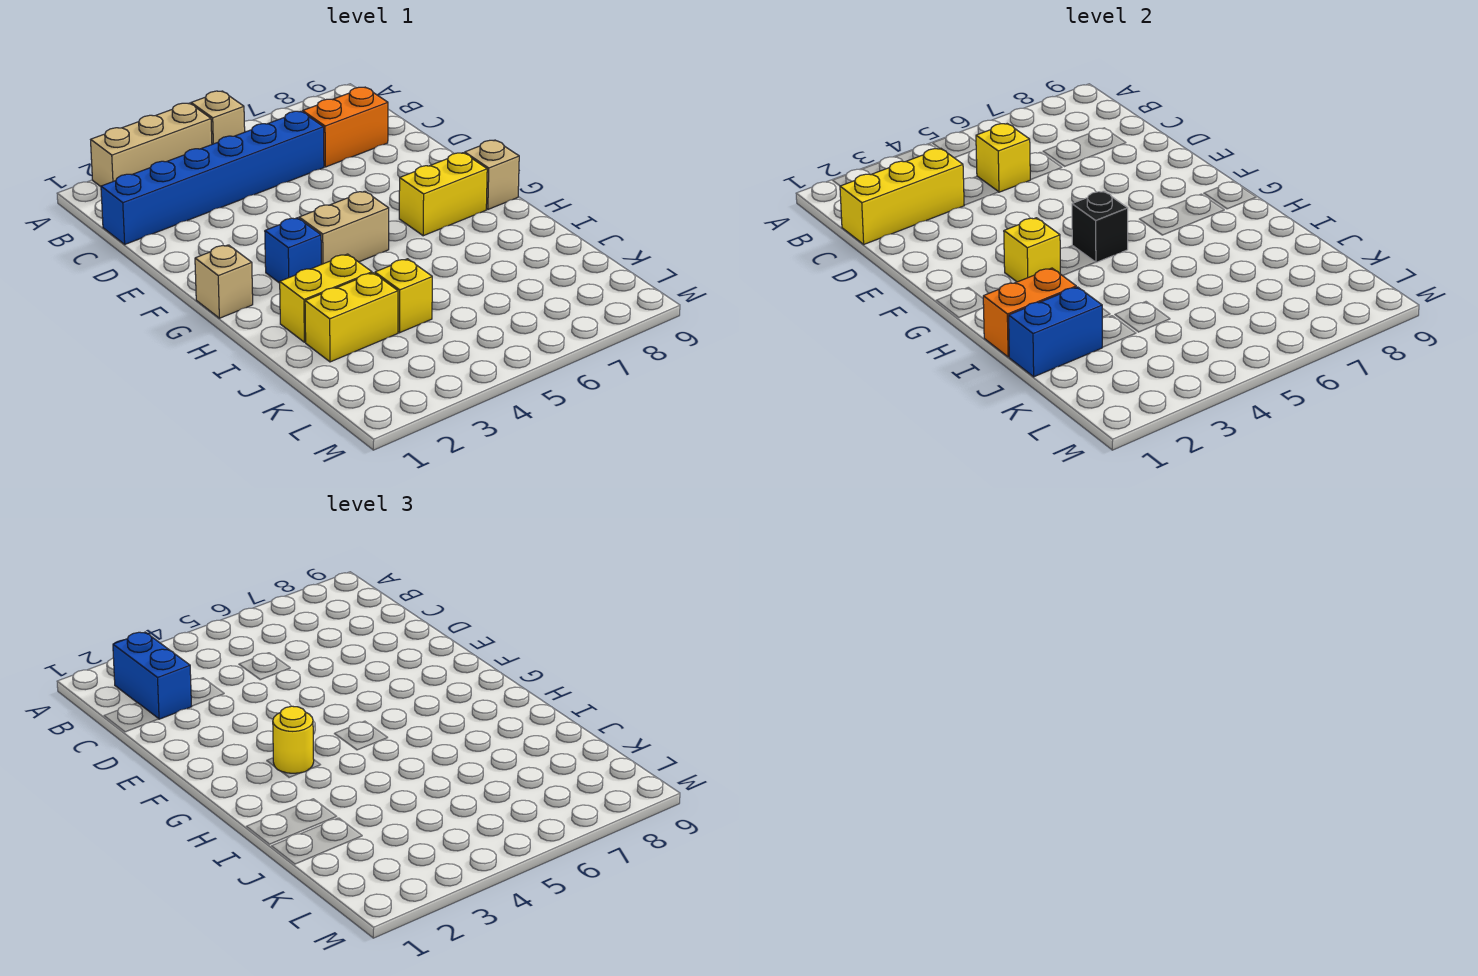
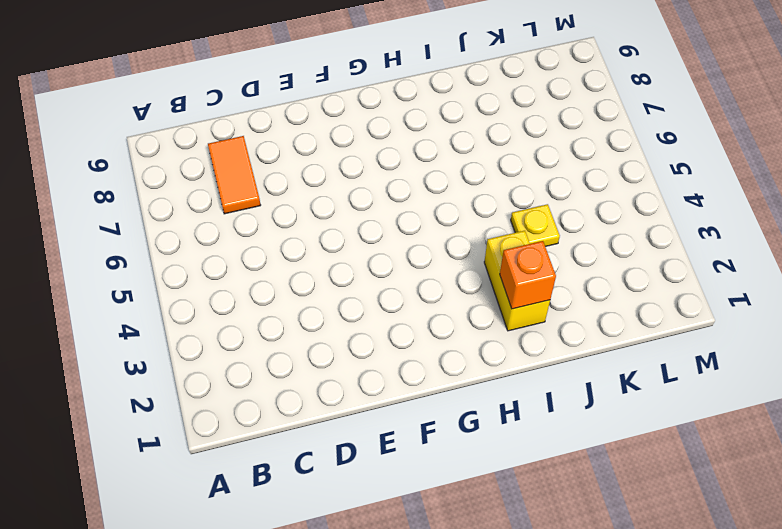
orange 1x2 tile [208,136,261,214] -> orange 1x2 brick [303,87,388,167]
orange 1x1 brick [500,241,556,309] -> orange 1x2 brick [983,268,1076,357]
yellow 1x1 plate [511,204,560,247] -> yellow 1x1 brick [375,259,432,333]
none -> tan 1x3 brick [91,103,212,187]
none -> tan 1x1 brick [191,91,245,144]
none -> blue 1x6 brick [101,111,324,244]

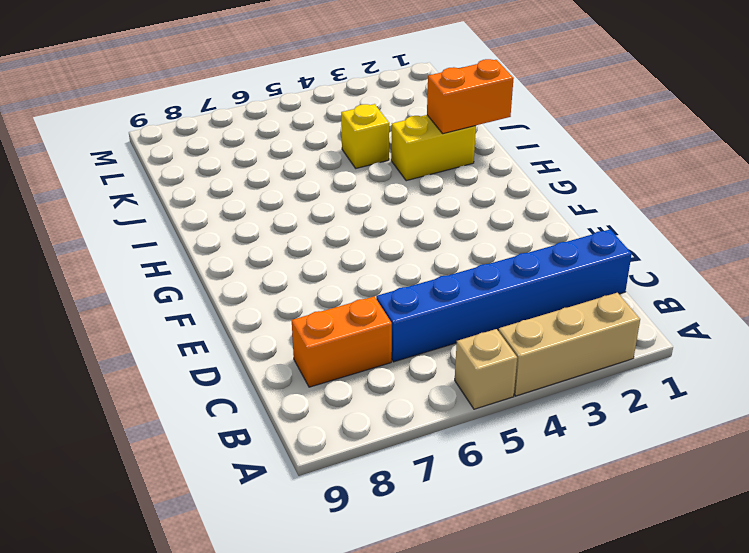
none -> tan 1x1 brick [195,245,253,318]
none -> blue 1x1 brick [265,218,321,283]
none -> tan 1x2 brick [299,191,389,264]

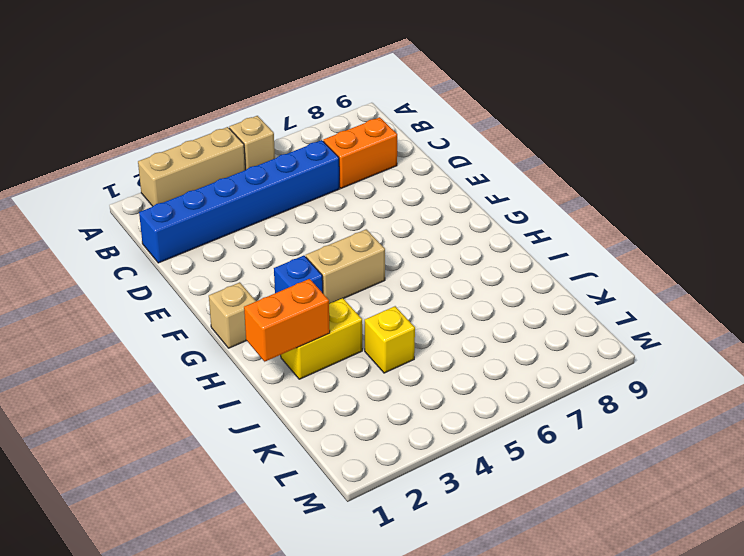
none -> yellow 1x2 brick [399,153,487,236]
none -> tan 1x1 brick [465,140,519,209]
none -> yellow 1x2 brick [305,273,398,362]

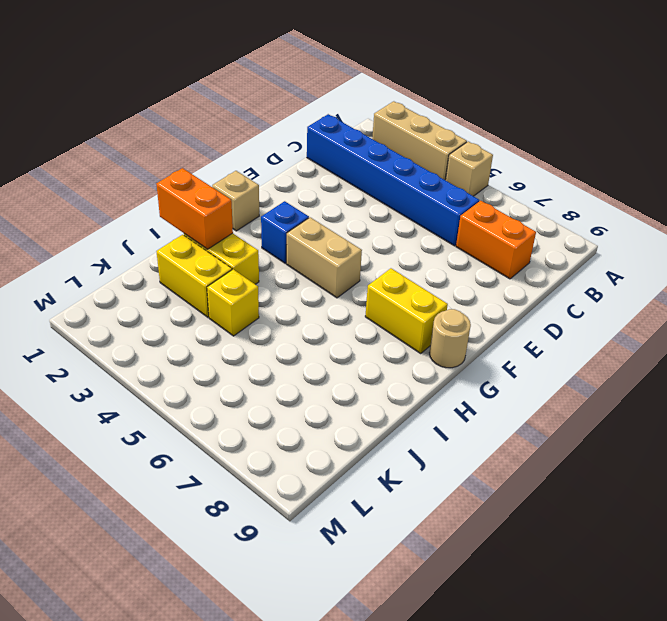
tan 1x1 round brick [429,309,471,368] -> tan 1x1 brick [465,140,519,209]
none -> yellow 1x3 brick [840,148,964,244]
none -> yellow 1x1 brick [976,124,1031,192]
none -> yellow 1x1 brick [1004,218,1060,282]

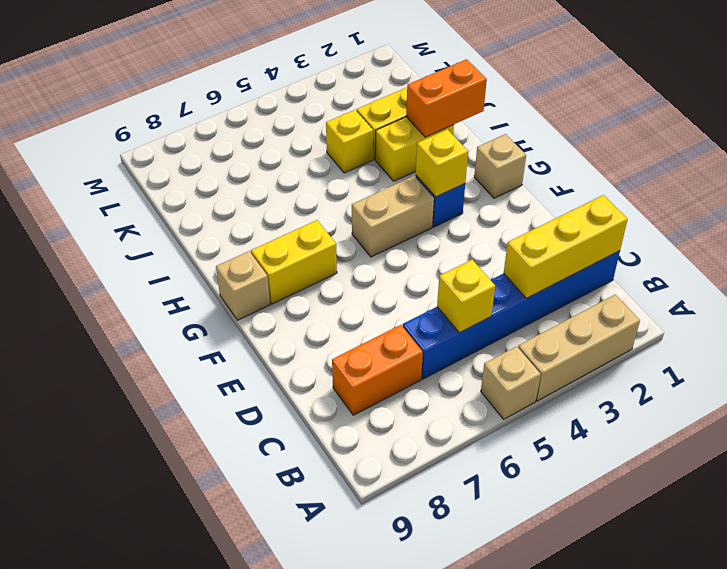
none -> black 1x1 brick [1072,191,1128,262]
none -> blue 1x2 brick [1009,287,1102,377]
none -> blue 1x2 brick [113,632,192,719]

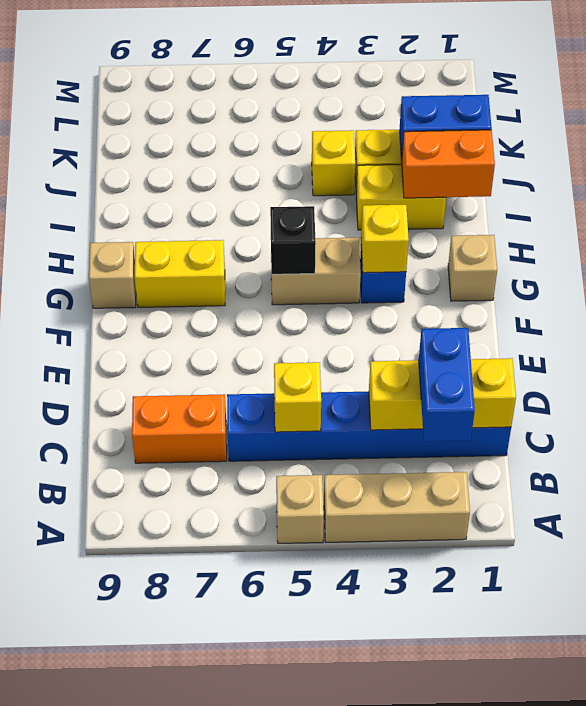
none -> yellow 1x1 round brick [273,706,314,773]

